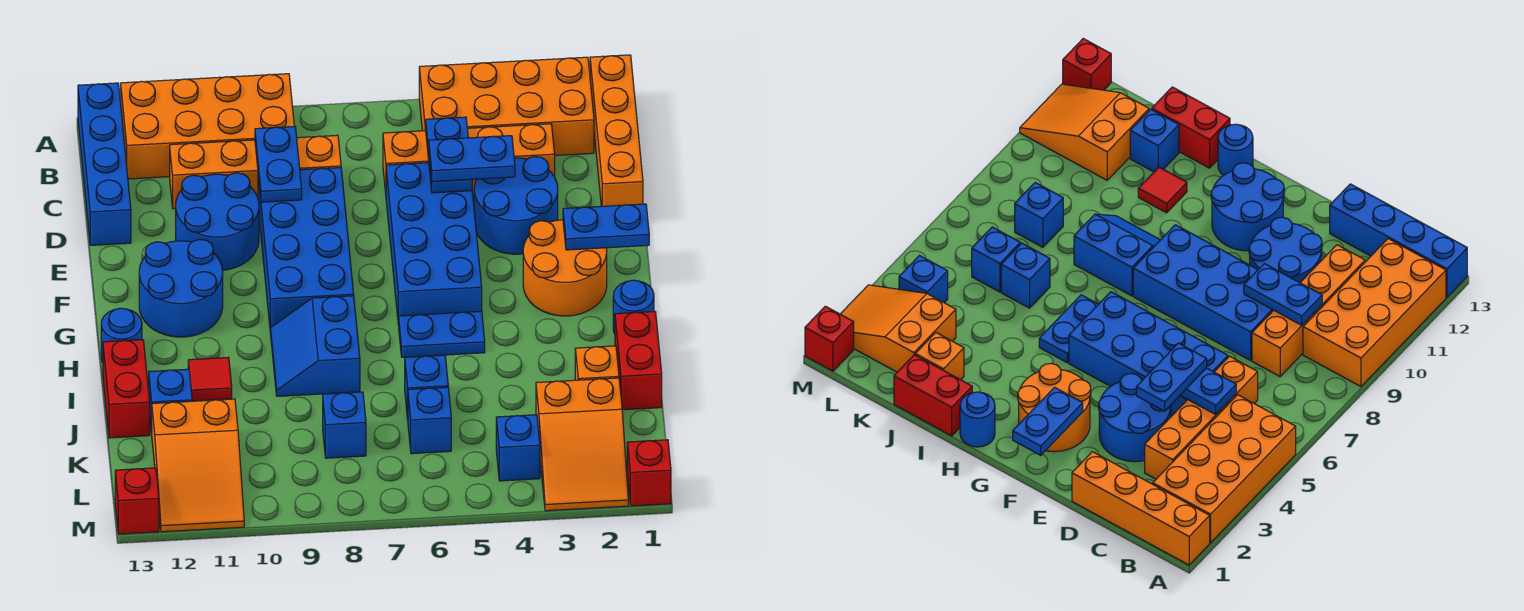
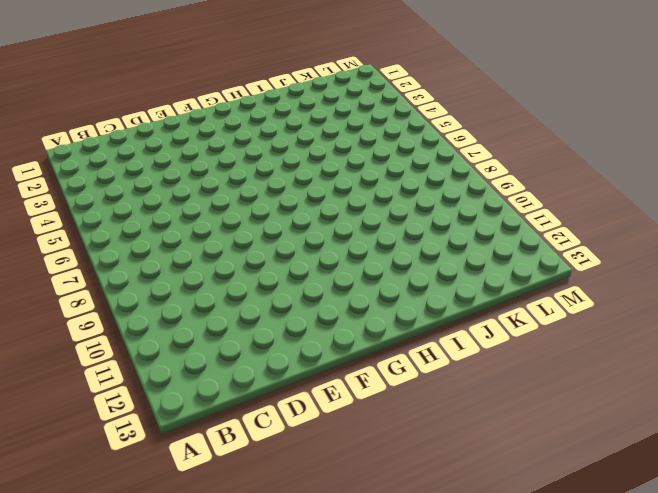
none -> orange 1x4 brick [590,55,643,206]
none -> orange 2x4 brick [419,57,594,155]
none -> orange 2x4 brick [121,74,294,179]
none -> blue 1x4 brick [78,83,131,245]

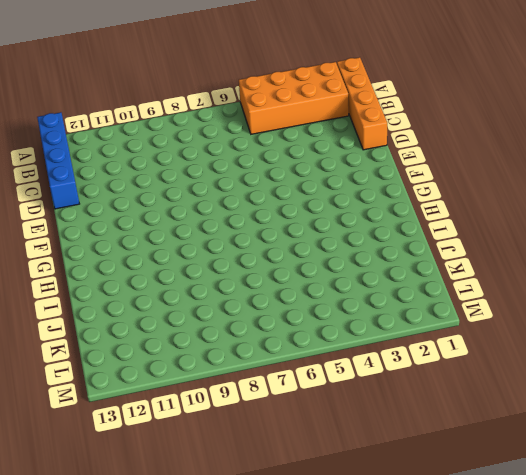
none -> orange 2x4 brick [121,74,294,179]
none -> orange 1x4 brick [383,124,555,193]
none -> orange 1x4 brick [170,135,341,209]
none -> blue 2x2 round brick [474,157,558,254]

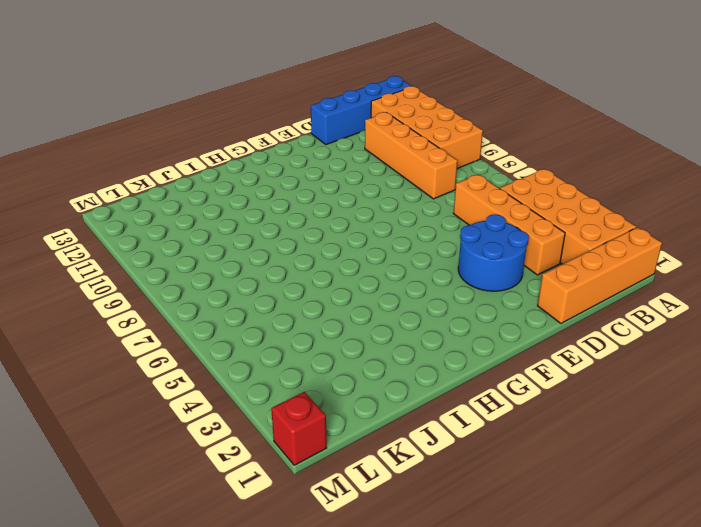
none -> blue 2x4 brick [386,163,482,325]
none -> blue 2x4 brick [258,168,354,328]
none -> blue 2x2 round brick [176,173,259,270]
none -> orange 2x2 round brick [523,220,607,316]

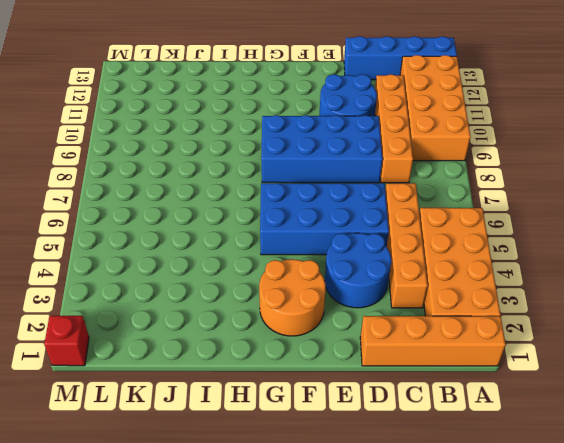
none -> blue 2x2 round brick [139,239,223,337]
none -> blue 1x1 round brick [613,280,654,334]
none -> blue 1x2 plate [399,311,485,357]
none -> blue 2x2 slope [270,296,360,396]

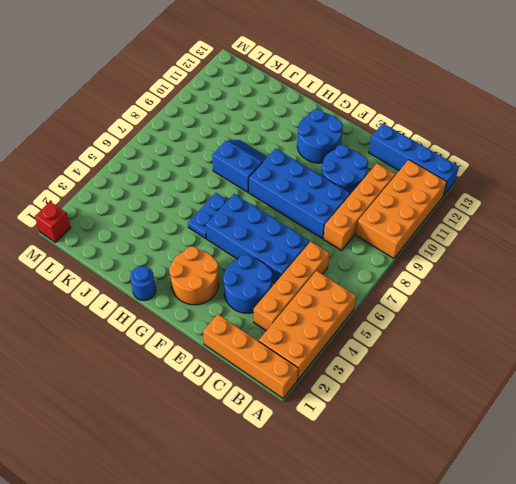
none -> blue 1x1 round brick [101,308,142,363]
none -> red 1x2 brick [615,312,662,410]
none -> red 1x1 tile [188,357,232,401]
none -> red 1x2 brick [103,340,150,438]

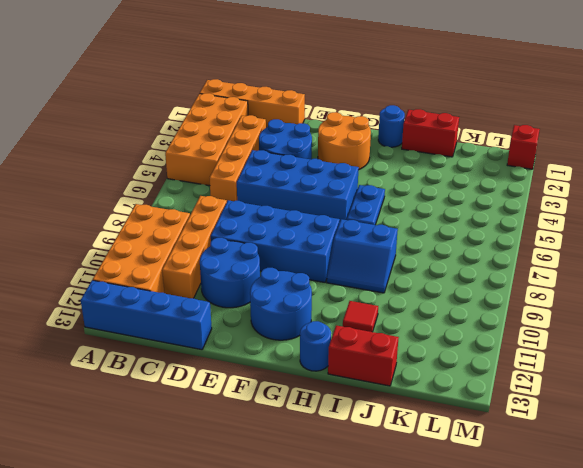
none -> orange 1x1 brick [575,346,619,380]
none -> blue 1x1 brick [405,355,448,419]
none -> blue 1x1 brick [149,369,192,434]
none -> orange 2x3 slope [536,378,628,511]

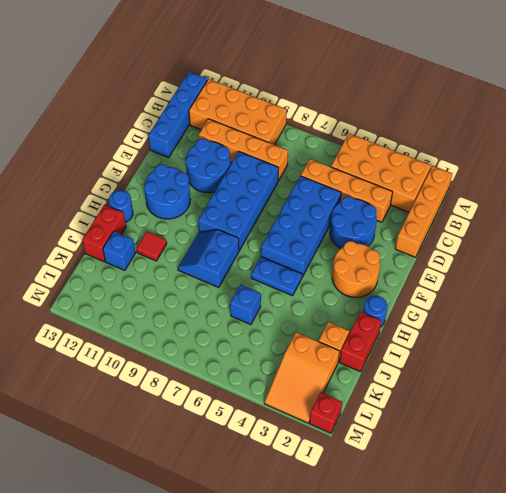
none -> blue 1x1 brick [408,387,451,454]
none -> blue 1x1 brick [323,392,366,458]
none -> orange 2x3 slope [152,399,244,532]
none -> blue 1x1 brick [496,415,540,481]

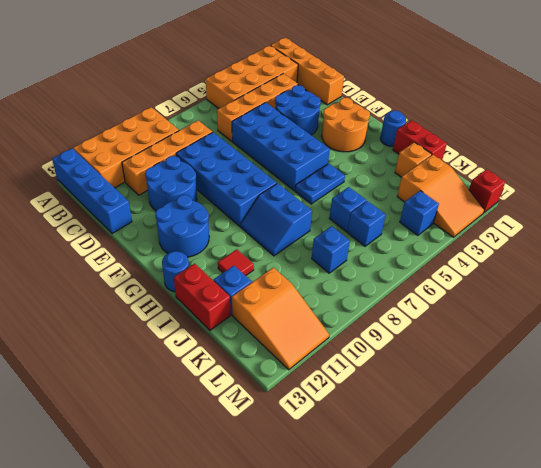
none -> red 1x1 brick [115,468,159,534]
none -> blue 1x2 plate [425,117,472,193]
none -> blue 1x2 plate [255,126,302,202]
none -> blue 1x2 plate [563,204,649,250]

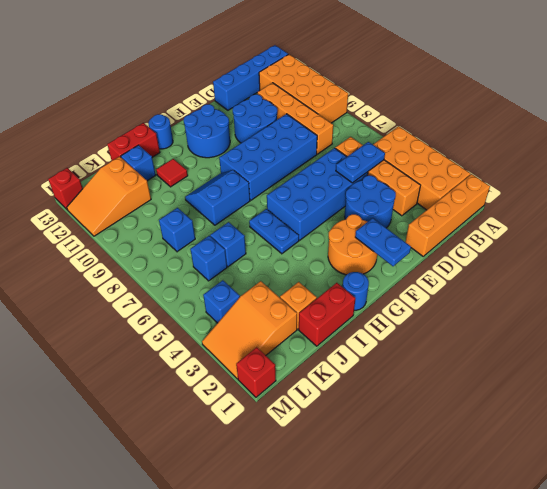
none -> blue 1x2 plate [255,126,302,202]
none -> blue 1x2 plate [429,136,515,182]

